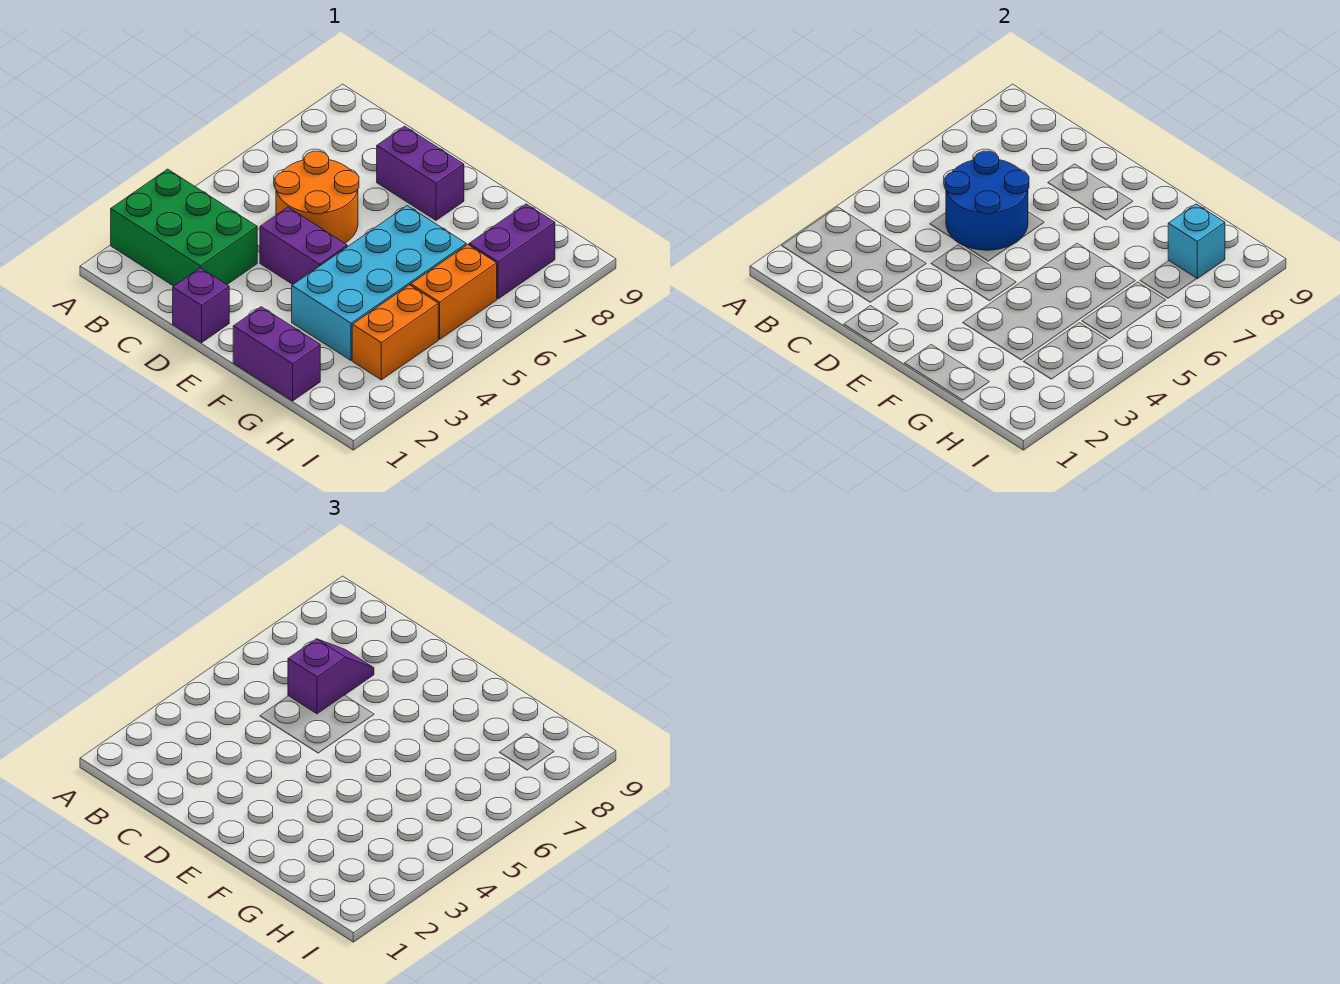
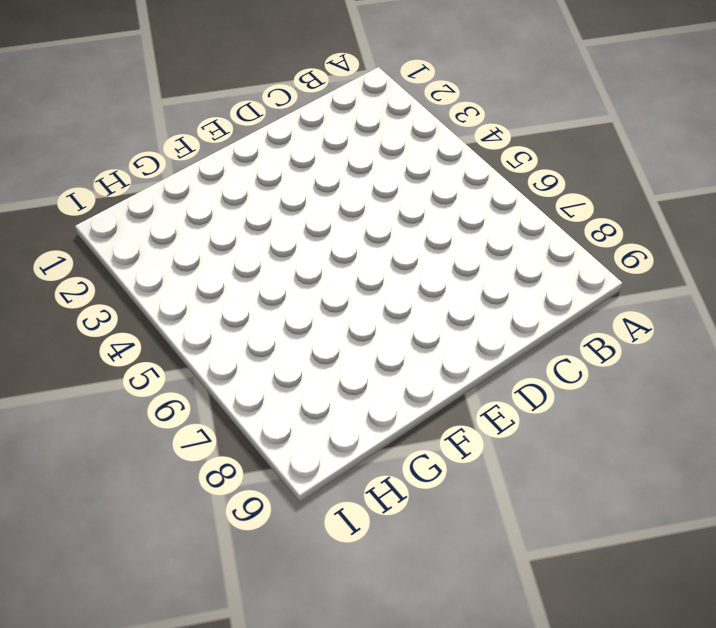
none -> green 2x3 brick [111,169,257,286]
none -> orange 2x2 round brick [275,151,359,243]
none -> purple 1x1 brick [173,268,229,343]

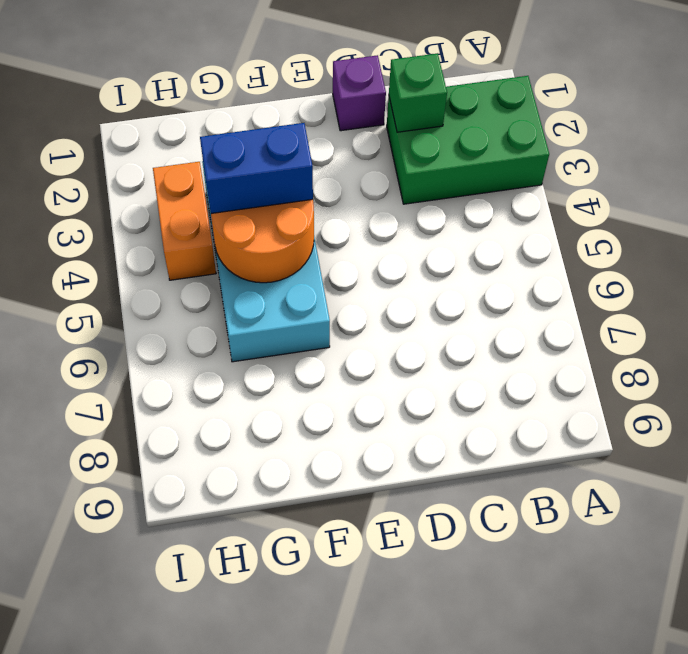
green 1x1 brick [389,53,447,132] -> none
orange 2x2 round brick [211,199,314,283] -> orange 2x2 round brick moved to [275,151,359,243]
blue 1x2 brick [200,123,313,213] -> none
none -> purple 1x2 brick [260,207,347,284]
none -> purple 1x2 brick [377,126,464,220]
none -> purple 1x2 brick [233,307,320,401]

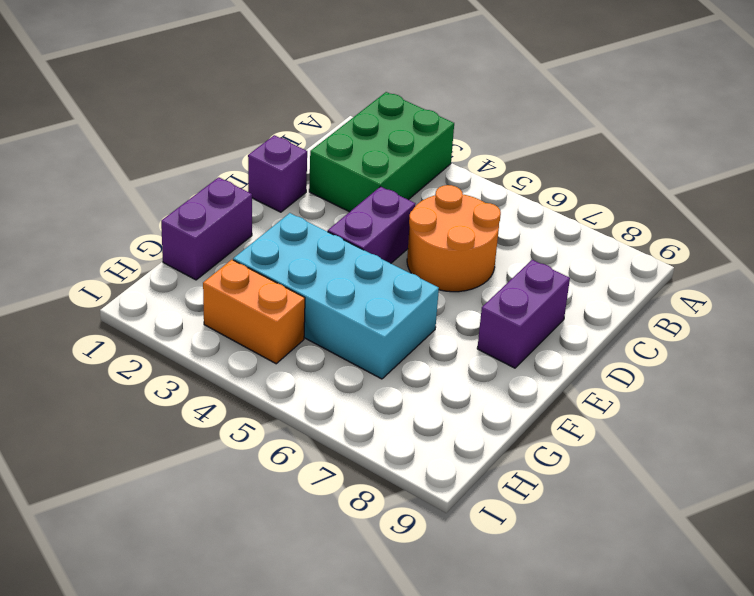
none -> orange 1x2 brick [411,244,497,339]
none -> purple 1x2 brick [469,204,555,299]
none -> blue 2x2 round brick [945,151,1029,250]

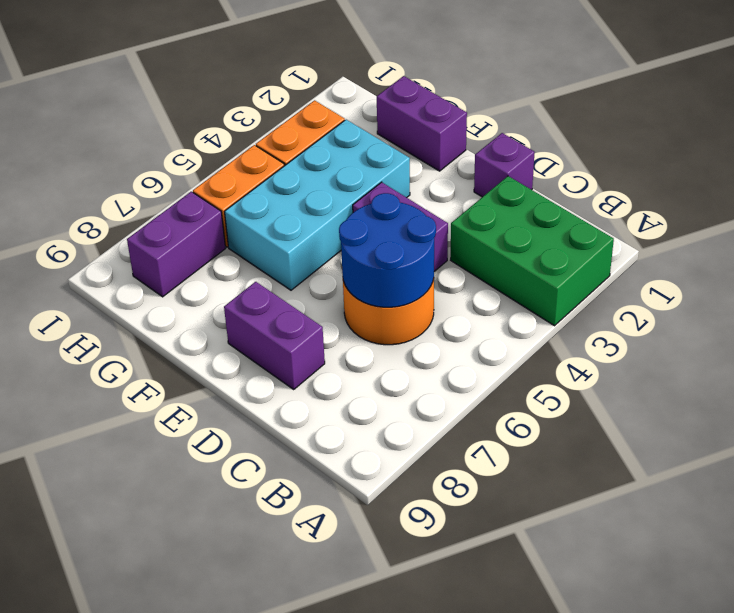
none -> cyan 1x1 brick [1168,204,1225,279]
none -> purple 1x2 slope [288,639,374,714]

